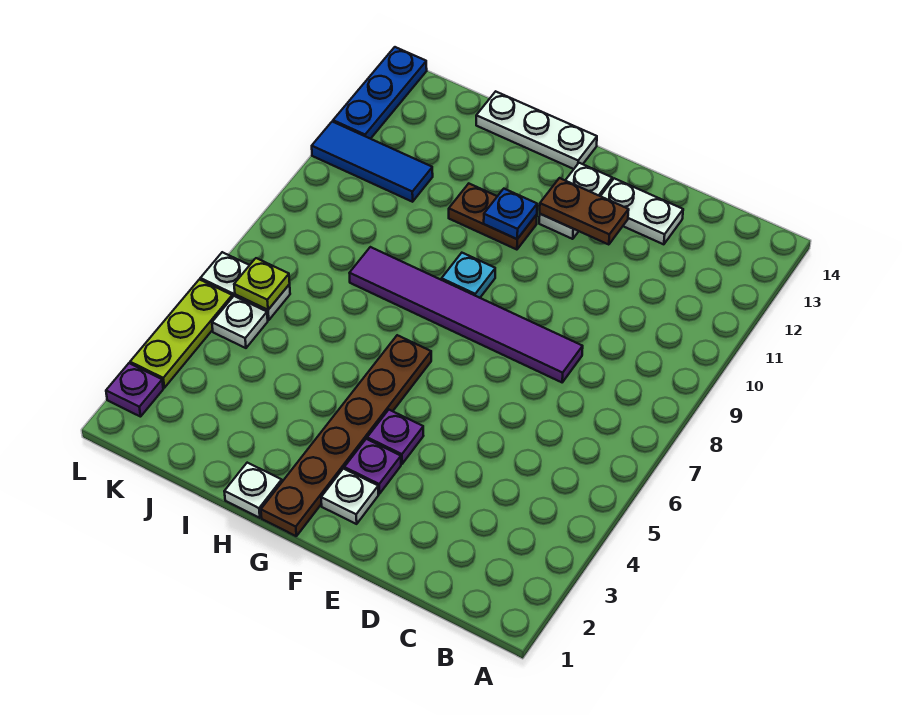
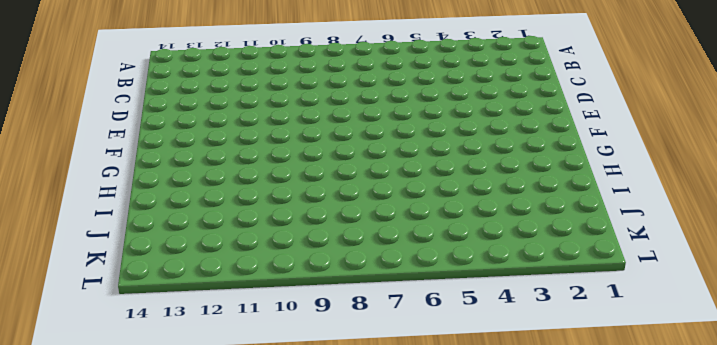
none -> purple 1x6 tile [350,247,583,382]
none -> white 1x2 plate [601,178,683,244]
none -> white 1x1 plate [321,469,378,524]

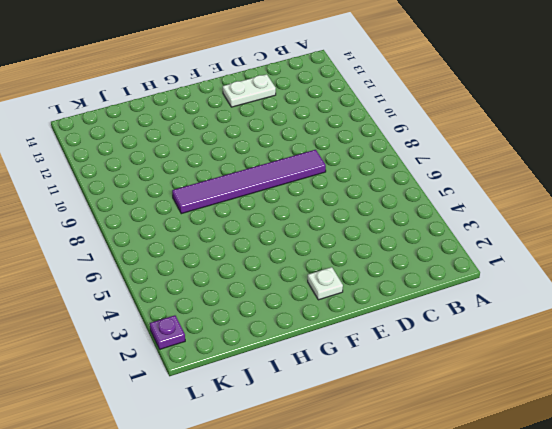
none -> purple 1x1 plate [344,439,401,494]
none -> purple 1x1 plate [367,410,423,464]
none -> white 1x2 plate [539,163,612,239]

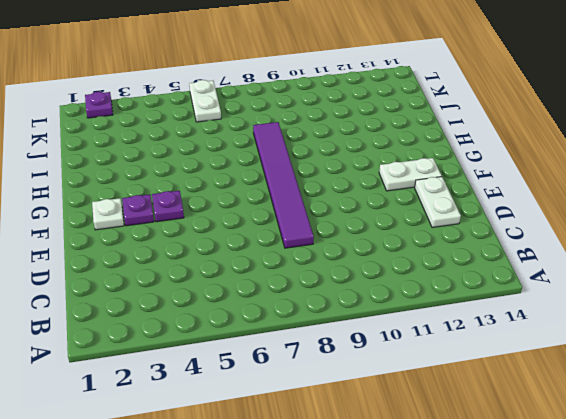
none -> brown 1x6 plate [261,335,431,536]
none -> cyan 1x1 plate [442,253,495,298]
none -> brown 1x2 plate [449,184,537,250]

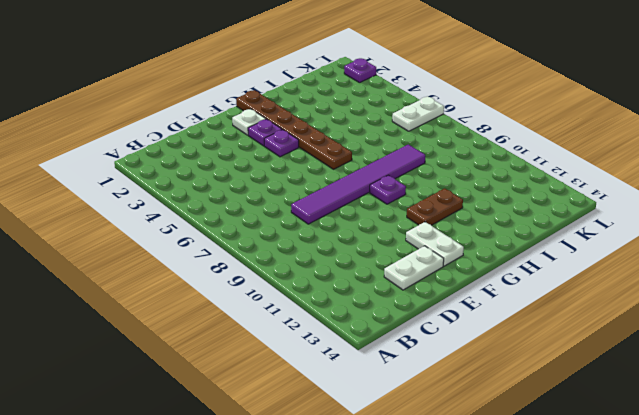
purple 1x1 plate [370,175,406,204] -> cyan 1x1 plate [442,253,495,298]
none -> white 1x3 plate [476,91,597,169]
none -> white 1x1 plate [224,463,282,518]
none -> blue 1x3 tile [312,122,433,202]

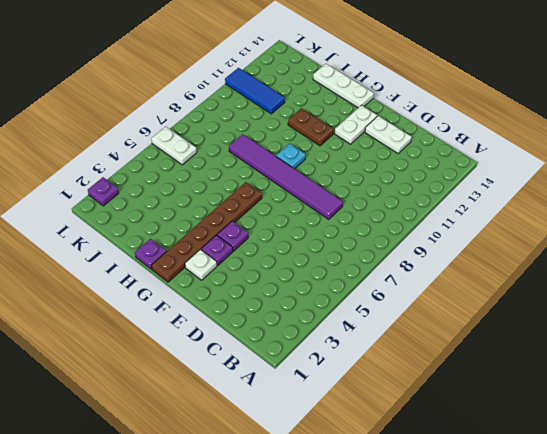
purple 1x1 plate [135,239,167,269] -> white 1x1 plate [224,463,282,518]
none -> white 1x1 plate [212,296,268,348]
none -> lime 1x3 plate [130,279,232,388]
none -> blue 1x3 plate [333,47,427,139]

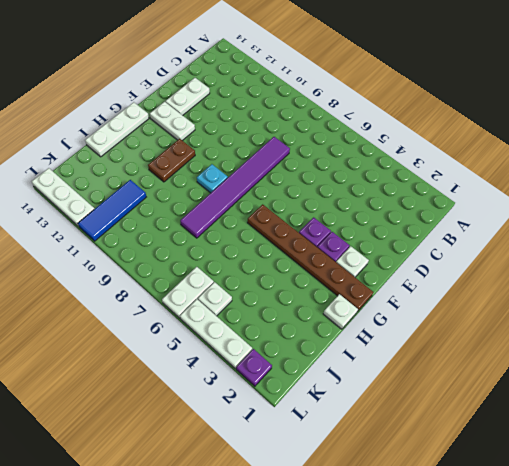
white 1x3 plate [180,299,252,368] -> lime 1x3 plate [130,279,232,388]
white 1x3 plate [32,168,94,227] -> blue 1x3 plate [333,47,427,139]
none -> brown 1x2 plate [540,178,629,245]
none -> blue 1x1 plate [484,189,537,239]
none -> lime 1x1 plate [234,258,290,310]

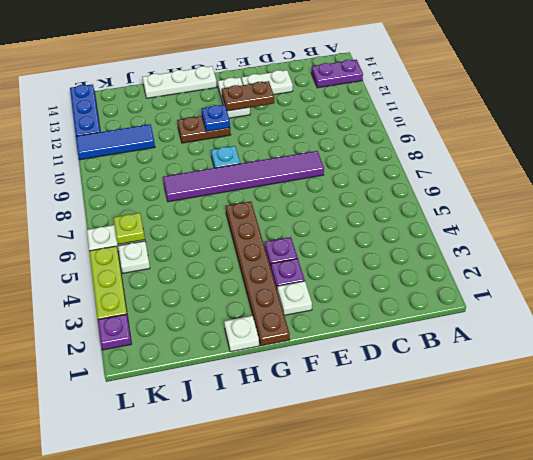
purple 1x2 plate [311,60,363,88] -> none

